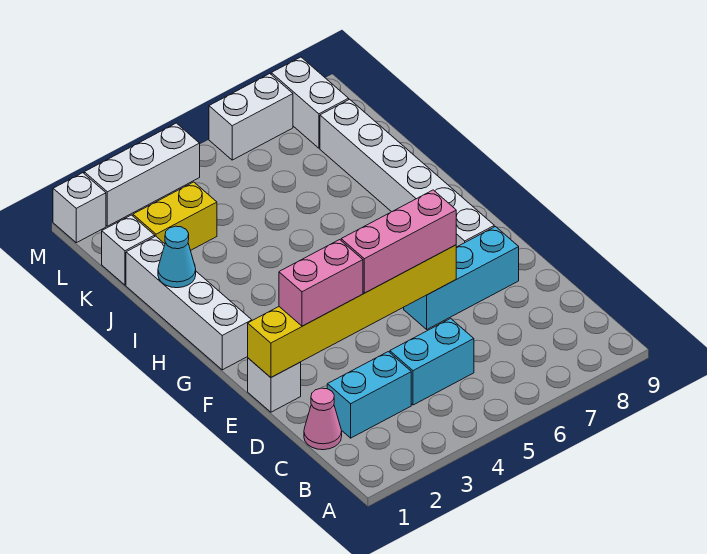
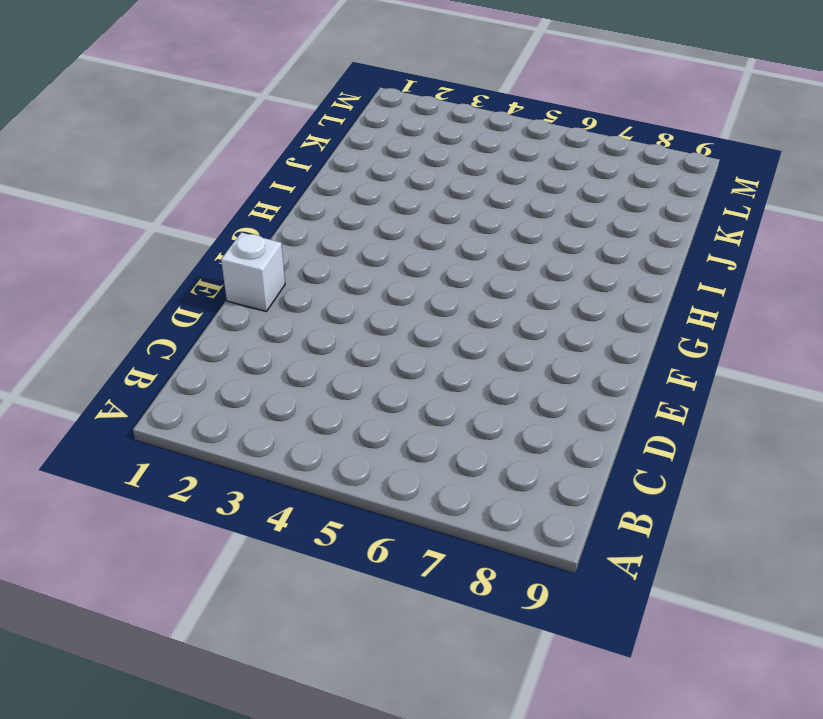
none -> pink 1x1 cone [304,388,342,450]
none -> cyan 1x2 brick [327,352,411,438]
none -> cyan 1x2 brick [390,318,474,405]

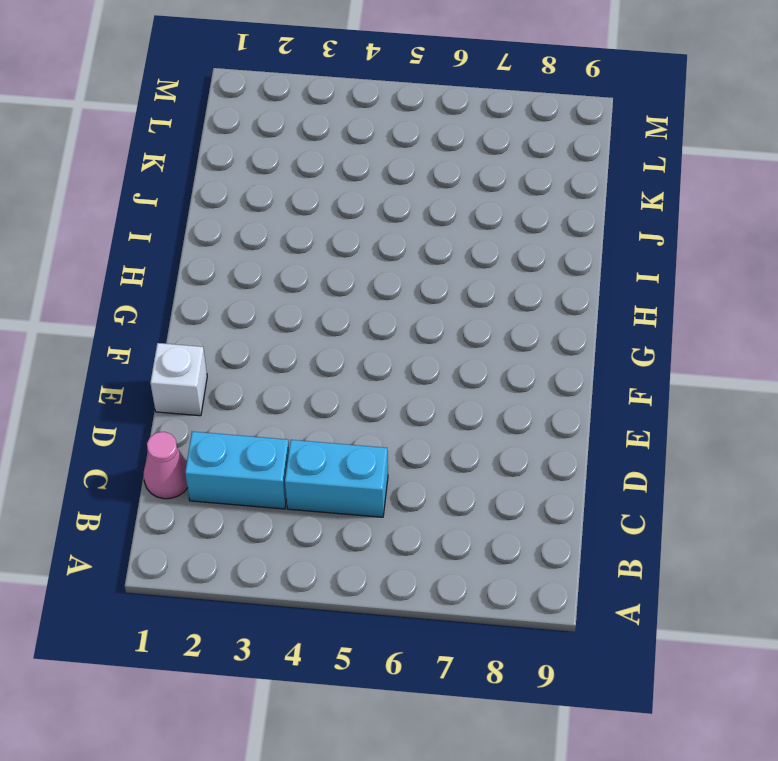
none -> cyan 1x3 brick [404,227,519,329]
none -> white 1x6 brick [320,99,494,247]
none -> white 1x4 brick [126,236,252,370]

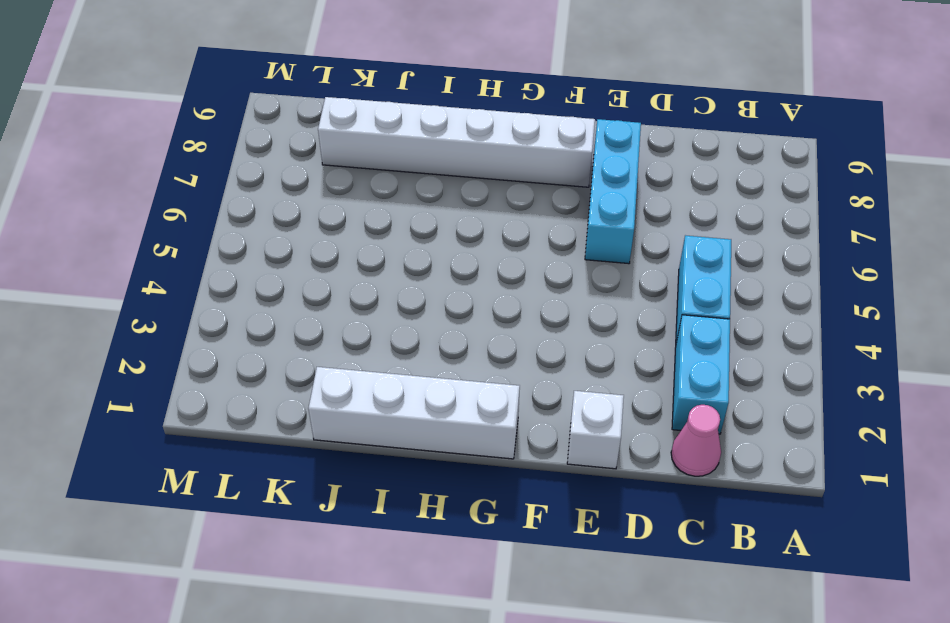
none -> white 1x1 brick [102,215,155,285]
none -> yellow 1x2 brick [133,182,217,250]
none -> white 1x2 brick [271,57,349,148]

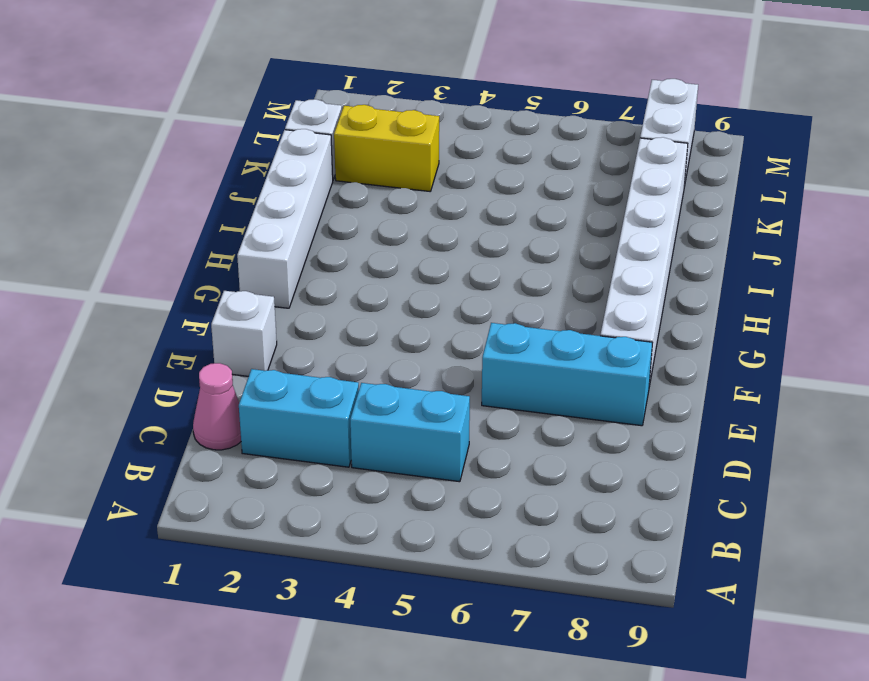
none -> white 1x1 brick [53,173,106,243]
none -> white 1x3 brick [84,123,200,226]
none -> white 1x2 brick [209,74,293,160]

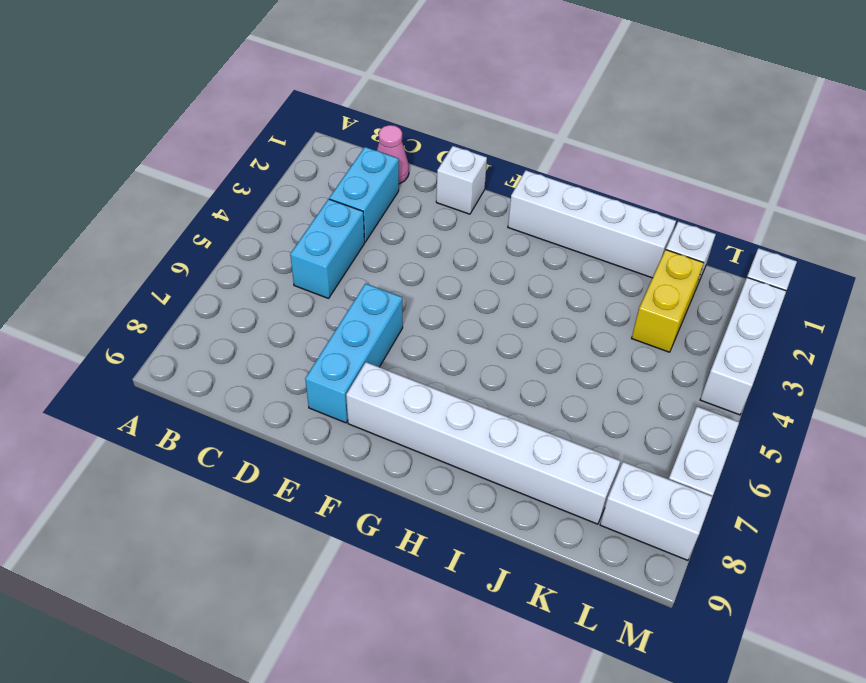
none -> yellow 1x6 brick [248,245,456,377]
none -> cyan 1x1 cone [158,226,196,288]
none -> pink 1x2 brick [279,240,363,326]

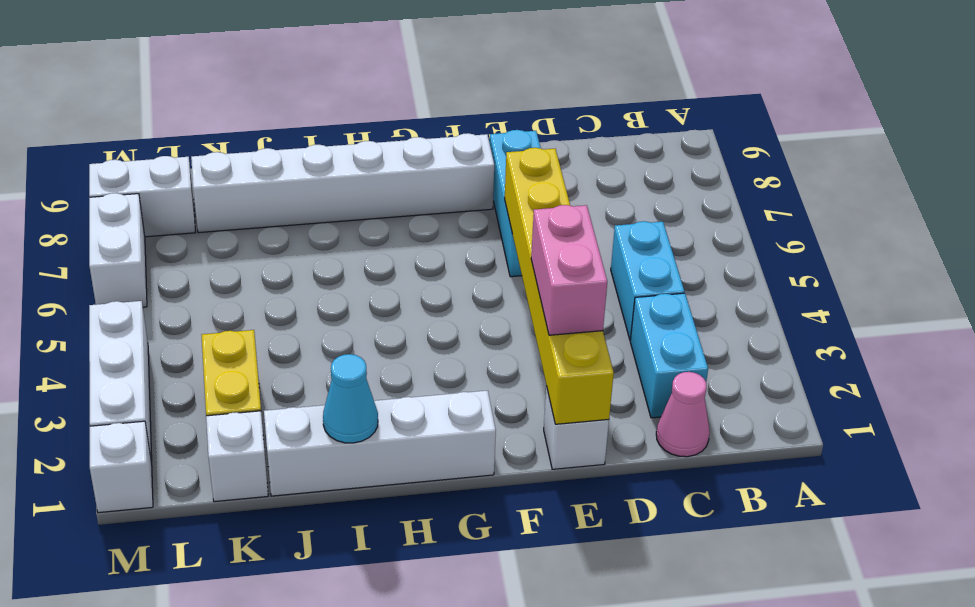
none -> pink 1x3 brick [341,190,456,293]

